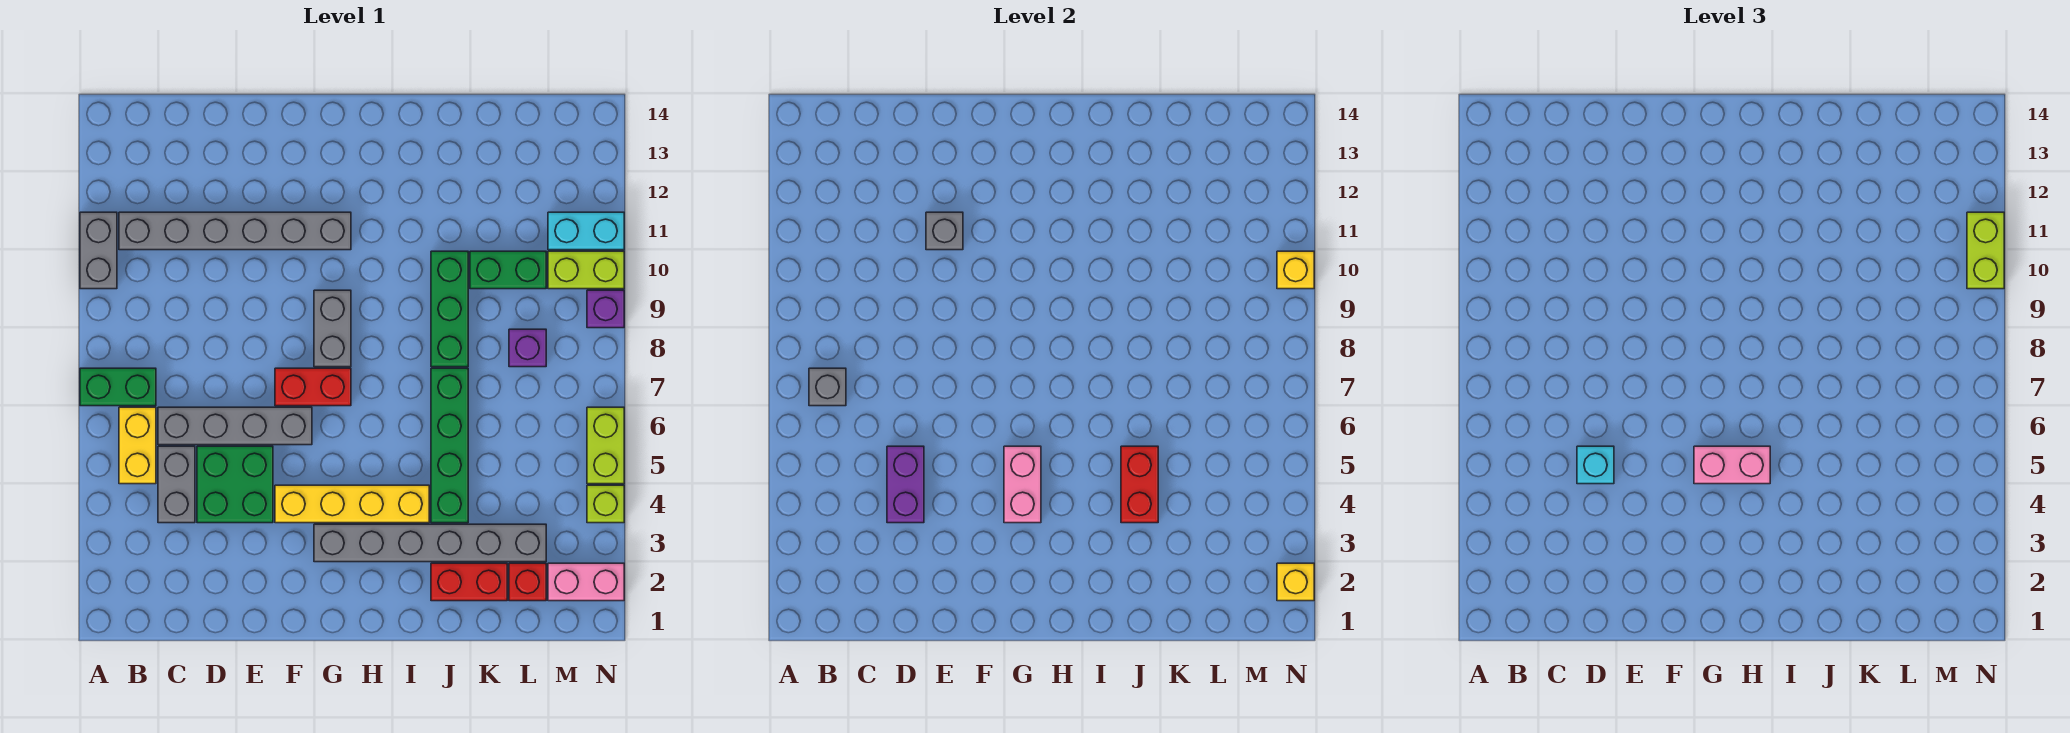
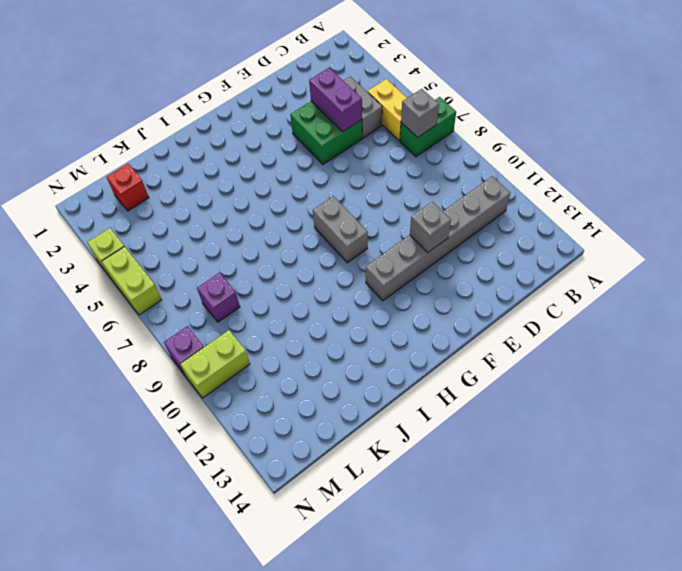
none -> grey 1x2 brick [80,212,117,289]
none -> grey 1x4 brick [158,407,312,445]
none -> yellow 1x4 brick [275,485,429,523]
none -> red 1x2 brick [275,368,351,406]

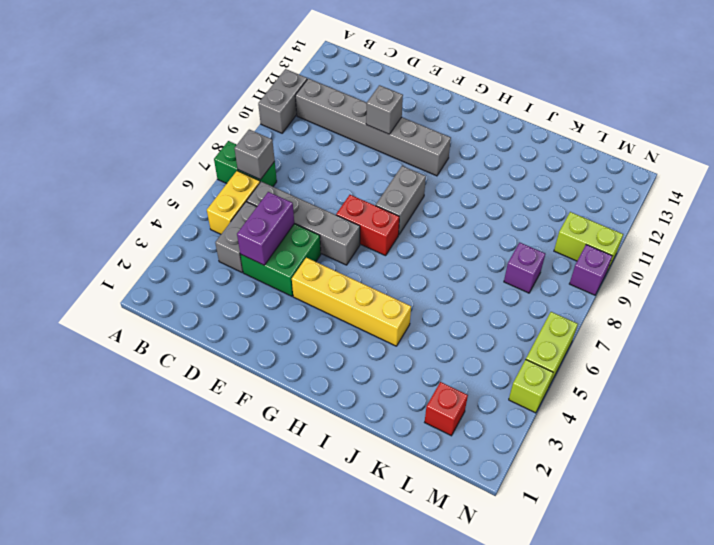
none -> grey 1x6 brick [314,524,546,562]
none -> red 1x2 brick [431,563,507,601]
none -> green 1x4 brick [431,368,468,523]
none -> green 1x3 brick [431,251,468,367]

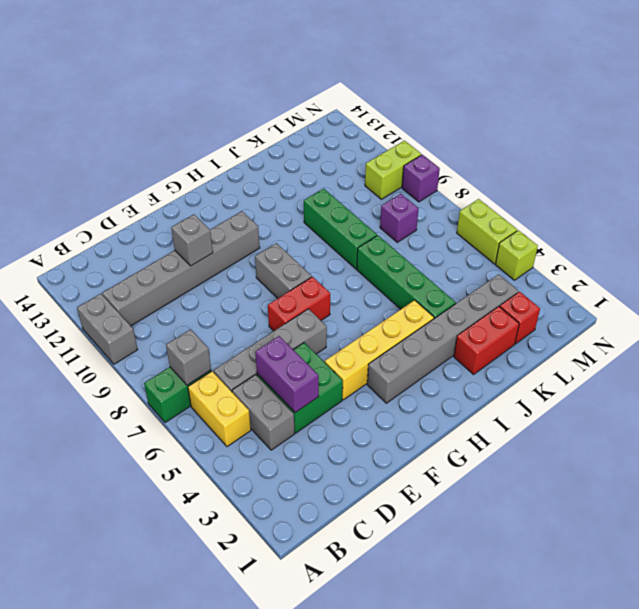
none -> green 1x2 brick [470,251,546,289]
none -> pink 1x2 brick [548,563,624,601]
none -> cyan 1x2 brick [548,212,624,250]
none -> pink 1x2 brick [1004,446,1041,523]

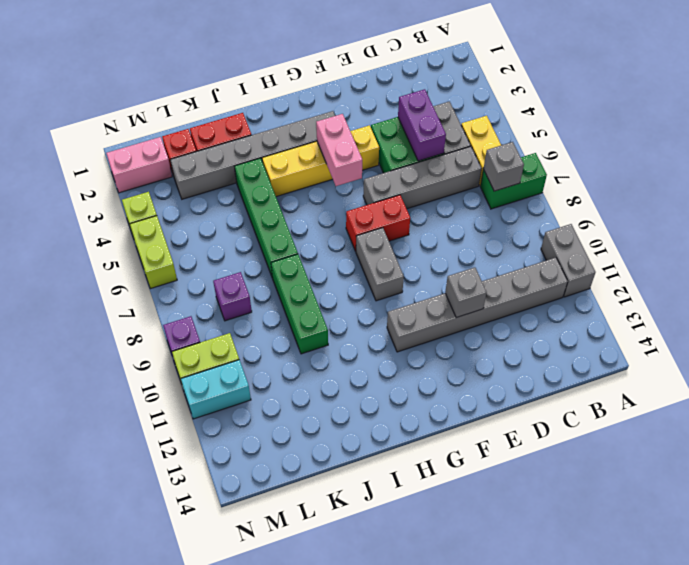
none -> green 1x2 brick [470,251,546,289]
none -> red 1x2 brick [1121,446,1158,523]
none -> yellow 1x1 brick [1277,563,1314,601]
none -> yellow 1x1 brick [1277,251,1314,289]

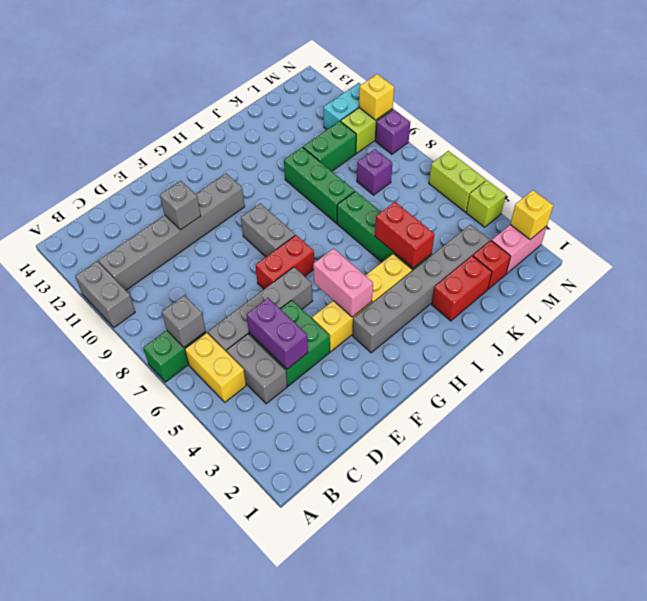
none -> cyan 1x1 brick [1577,446,1614,484]
none -> pink 1x2 brick [1694,446,1770,484]
none -> lime 1x2 brick [1967,212,2004,289]

